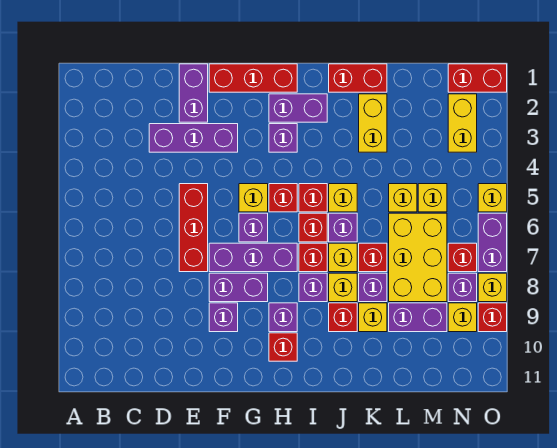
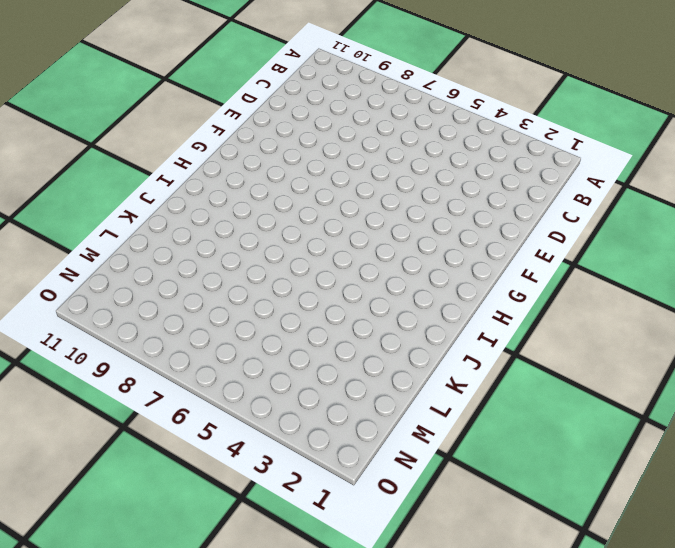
none -> purple 1x3 brick [149,124,238,152]
none -> purple 1x2 brick [179,64,208,122]
none -> red 1x3 brick [179,184,208,272]
none -> red 1x3 brick [209,64,297,92]

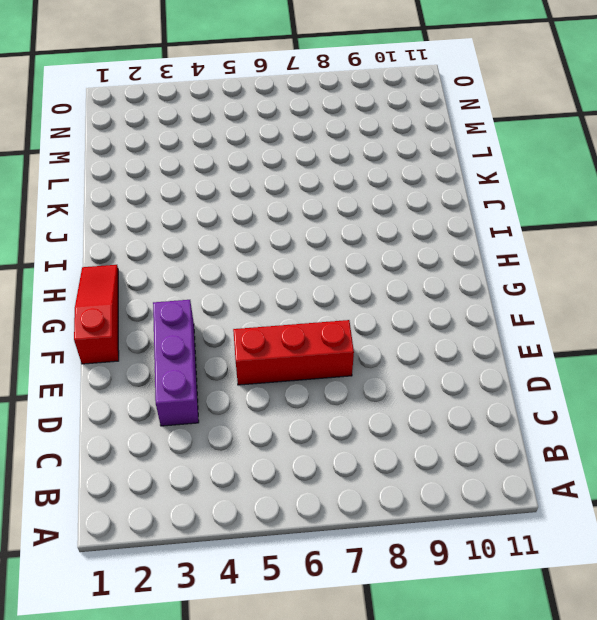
red 1x3 slope [74,265,119,364] -> red 1x3 brick [209,64,297,92]
none -> purple 1x2 brick [179,64,208,122]
none -> purple 1x3 brick [209,243,297,272]
none -> purple 1x2 brick [209,273,268,302]
none -> purple 1x1 brick [209,303,238,332]

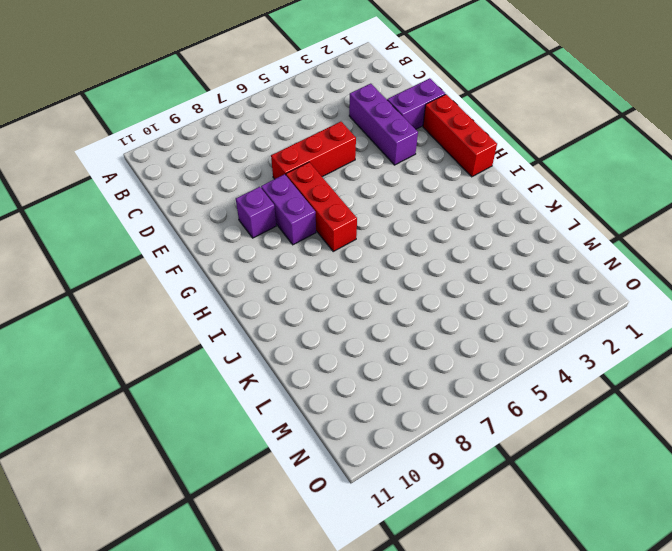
red 1x3 brick [286,162,357,251] -> purple 1x3 brick [209,243,297,272]
none -> yellow 1x1 brick [239,184,268,212]
none -> purple 1x1 brick [239,213,268,242]
none -> purple 1x2 brick [269,94,327,122]
none -> purple 1x1 brick [269,124,297,152]

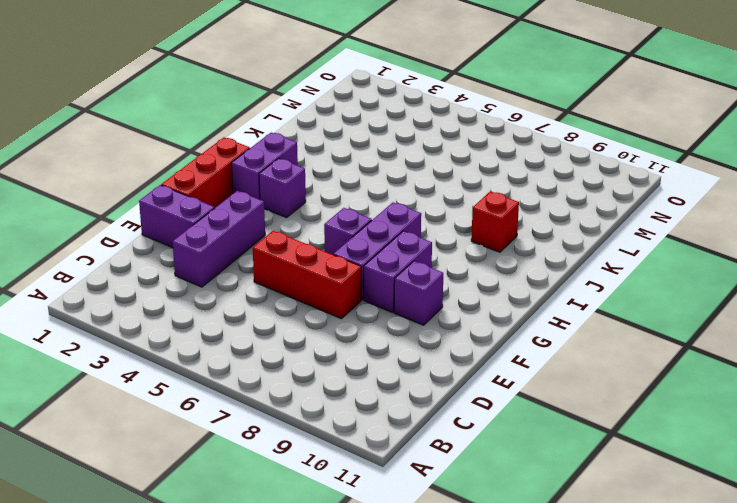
none -> yellow 1x1 brick [239,184,268,212]
none -> red 1x1 brick [269,184,297,212]
none -> purple 1x1 brick [269,303,297,332]
none -> red 1x1 brick [269,333,297,361]

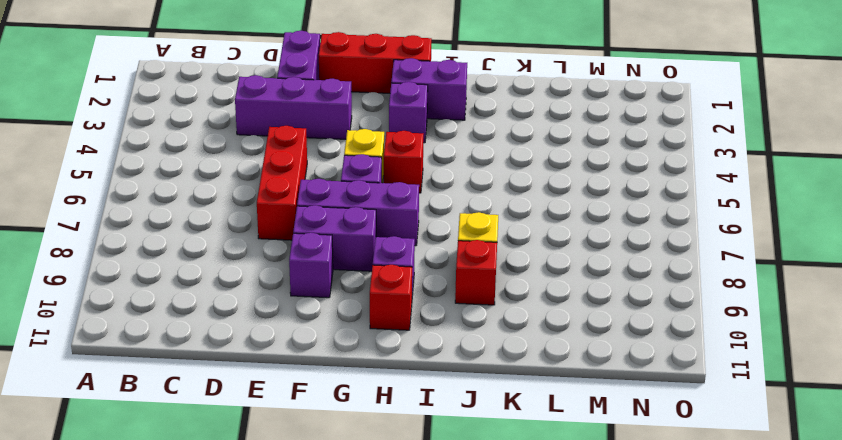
none -> red 1x1 brick [299,184,327,212]
none -> red 1x1 brick [299,213,327,242]
none -> red 1x1 brick [299,243,327,272]
none -> purple 1x1 brick [299,273,327,302]

